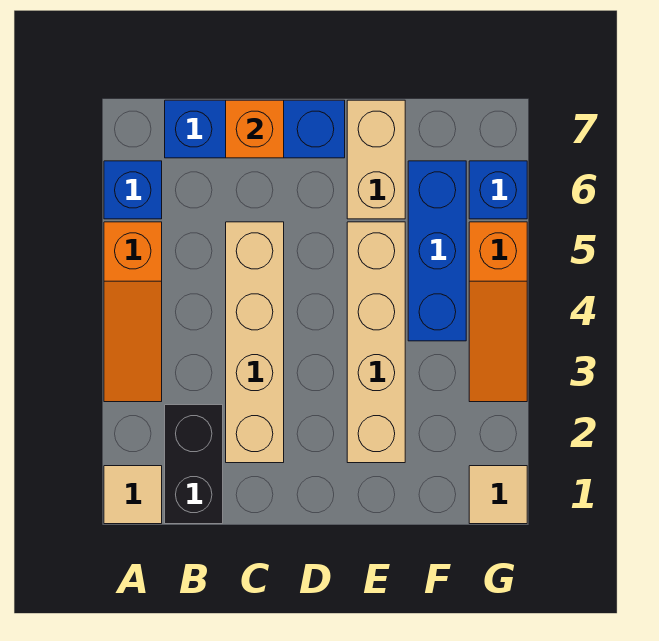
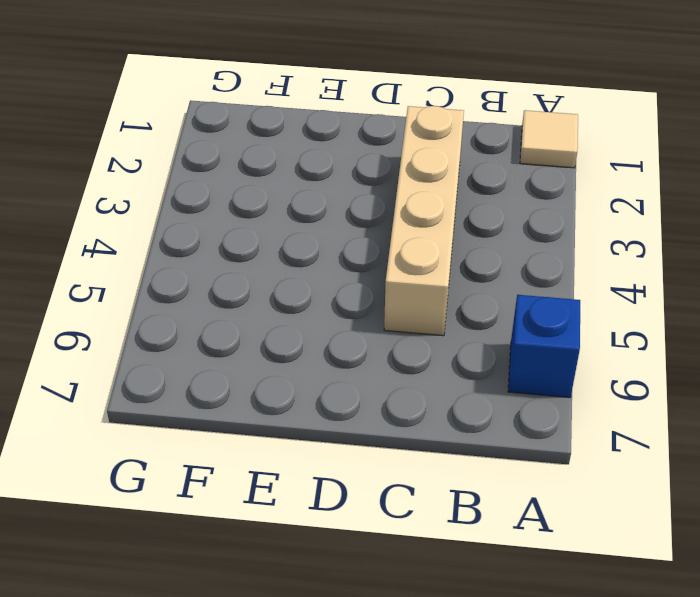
none -> orange 1x3 slope [104,222,162,402]
none -> black 1x2 brick [165,405,223,524]
none -> blue 1x3 brick [165,100,345,158]

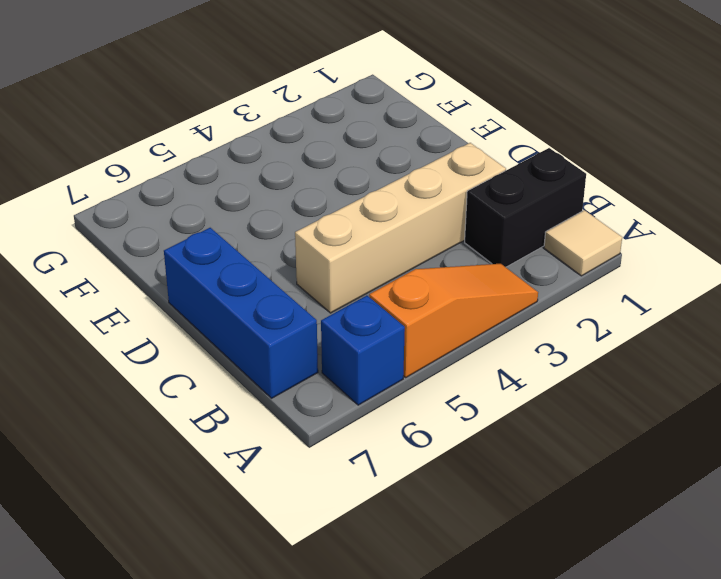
none -> tan 1x4 brick [347,222,405,463]
none -> tan 1x2 brick [347,100,405,219]
none -> blue 1x3 brick [408,161,466,341]

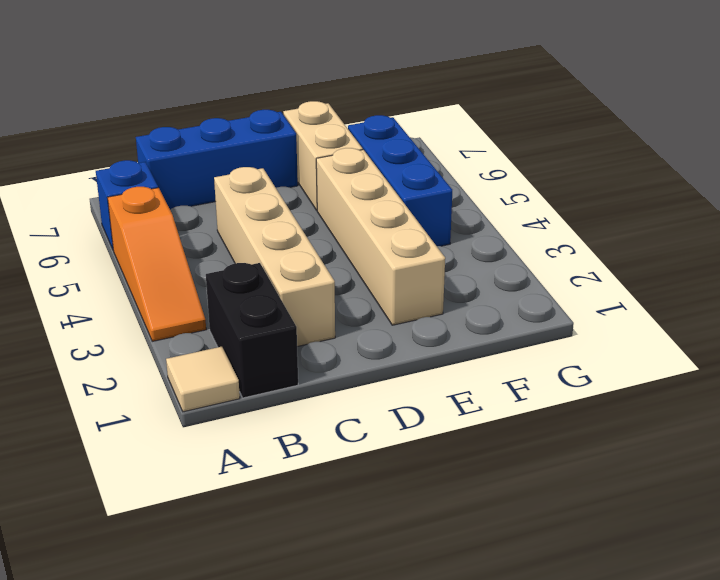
none -> tan 1x1 tile [469,466,527,524]
none -> orange 1x3 slope [469,222,527,402]
none -> blue 1x1 brick [469,161,527,219]

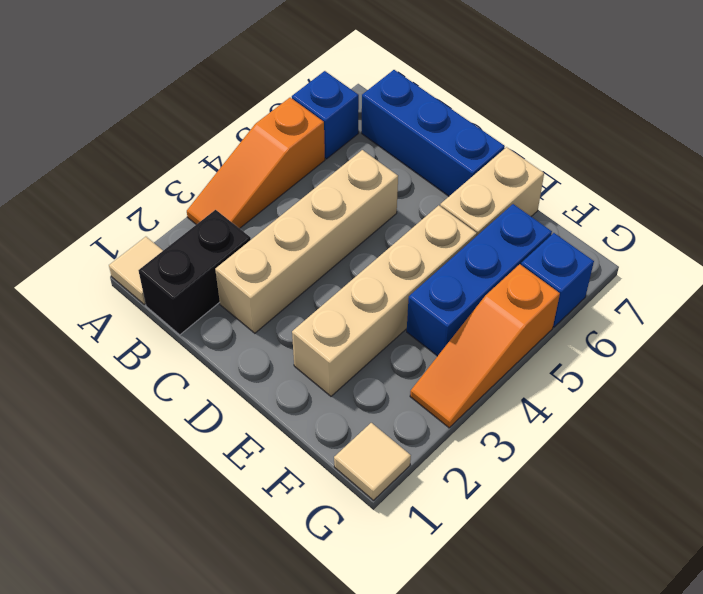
none -> orange 1x1 brick [226,100,284,158]

